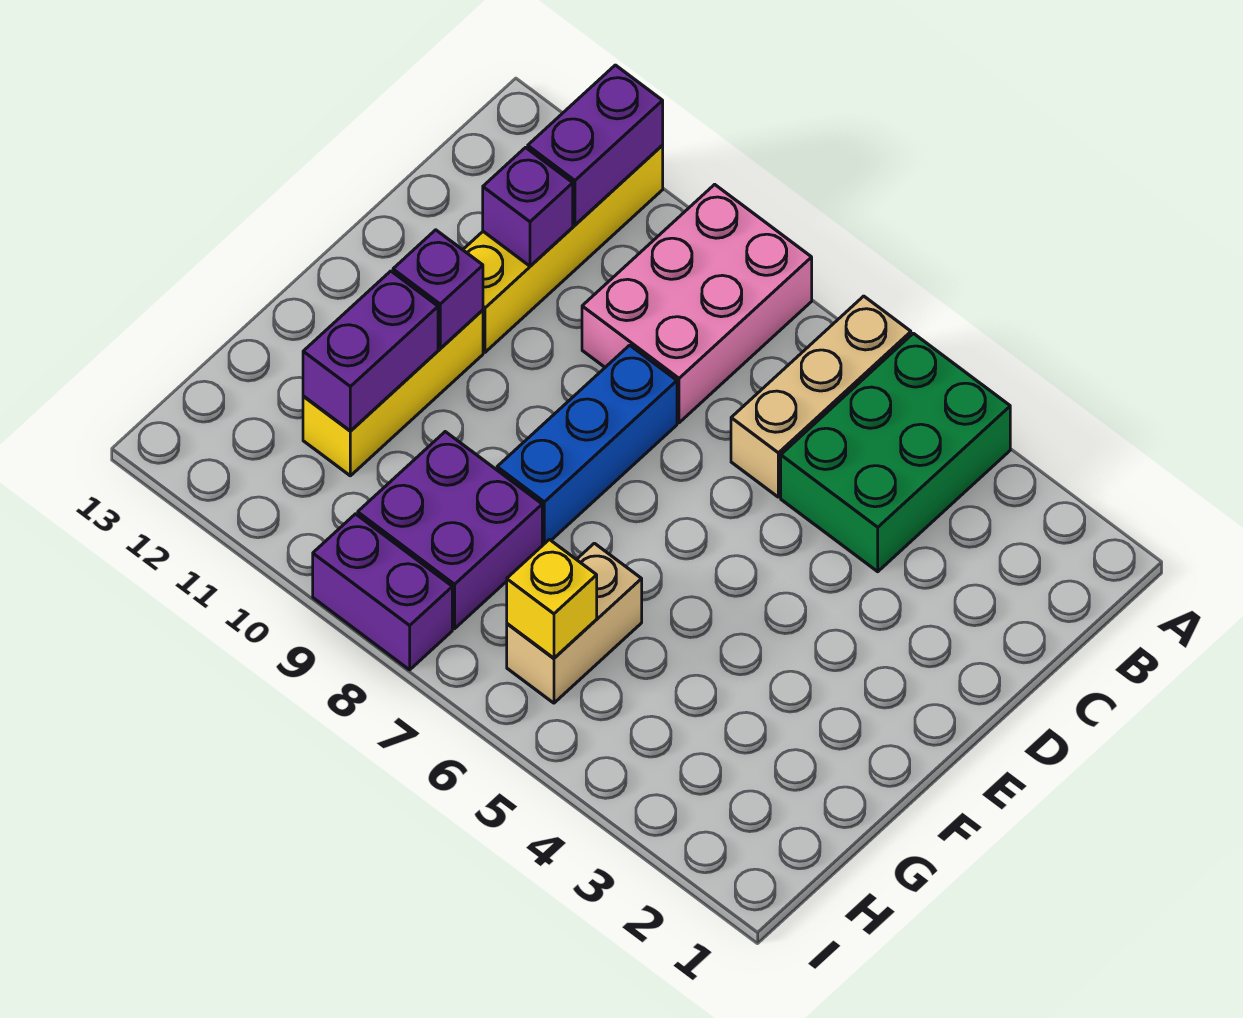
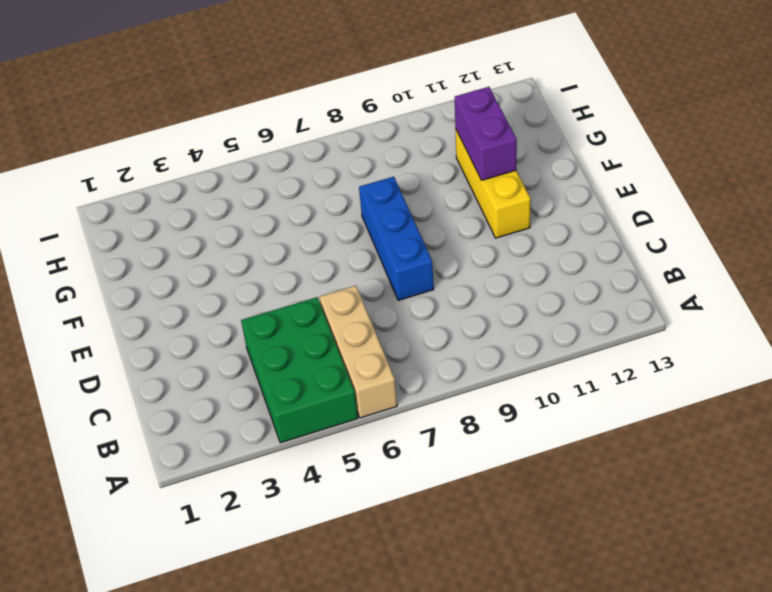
none -> pink 2x3 brick [582,184,812,423]
none -> yellow 1x4 brick [463,146,663,352]
none -> tan 1x2 brick [507,543,642,703]

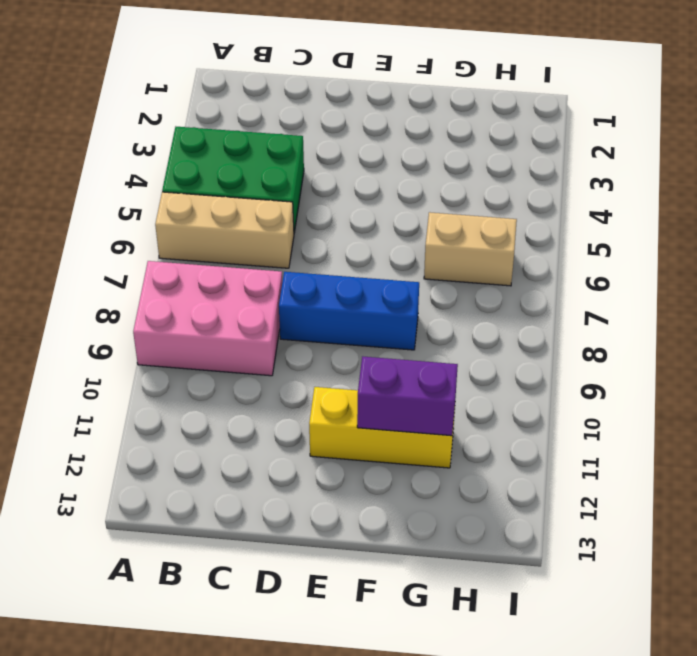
none -> yellow 1x4 brick [463,146,663,352]
none -> purple 2x2 brick [358,432,542,629]
none -> purple 1x2 brick [313,514,452,670]

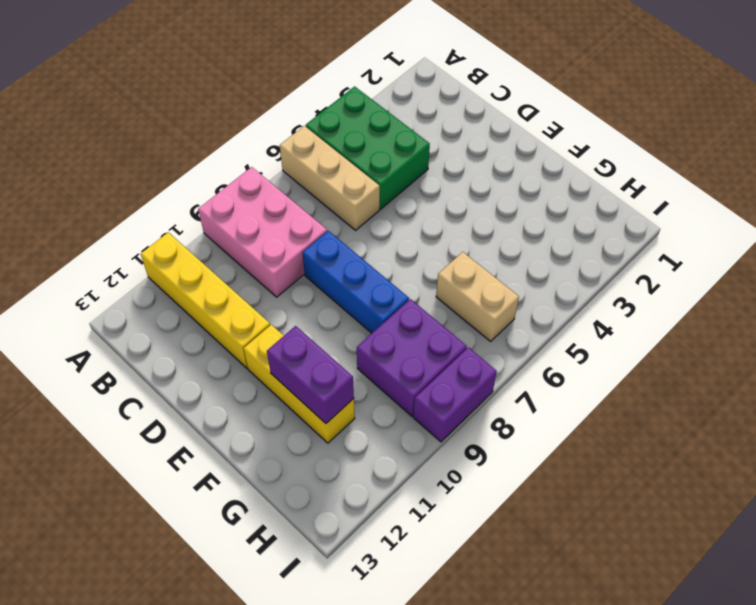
none -> purple 1x2 brick [528,65,663,225]
none -> purple 1x1 brick [483,148,573,266]
none -> purple 1x1 brick [393,230,483,349]

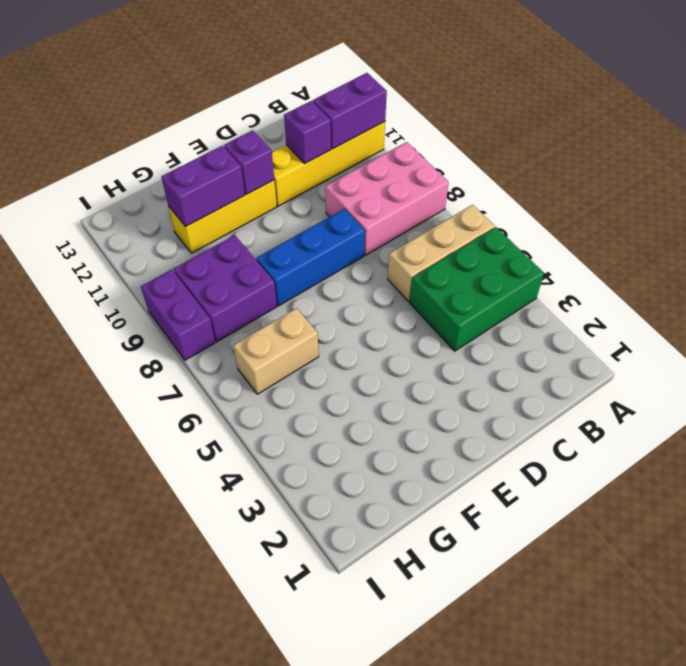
none -> yellow 1x1 brick [507,540,597,658]

